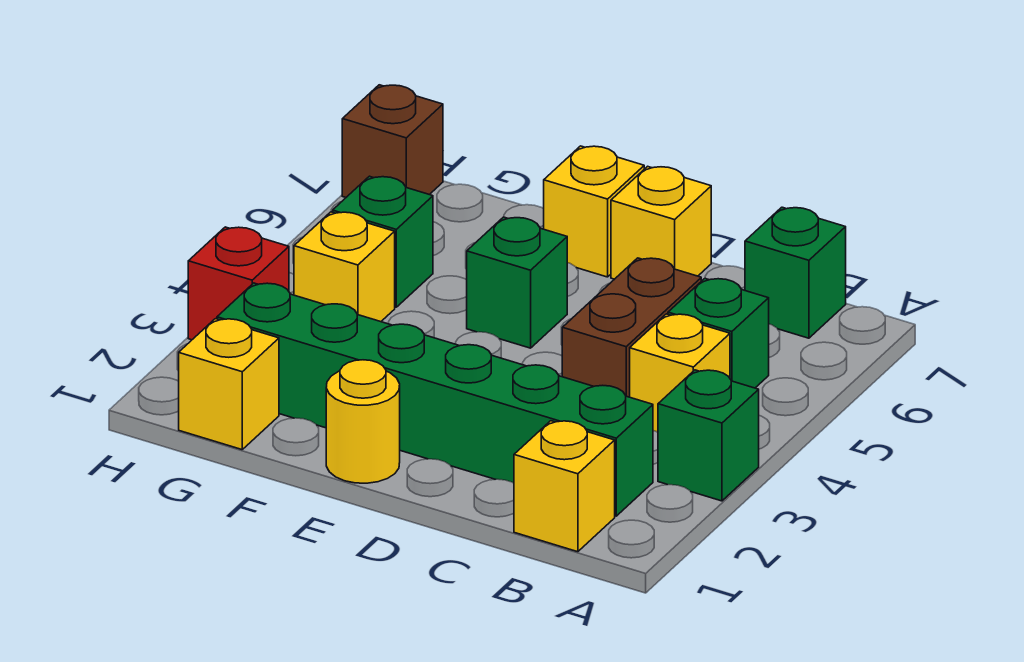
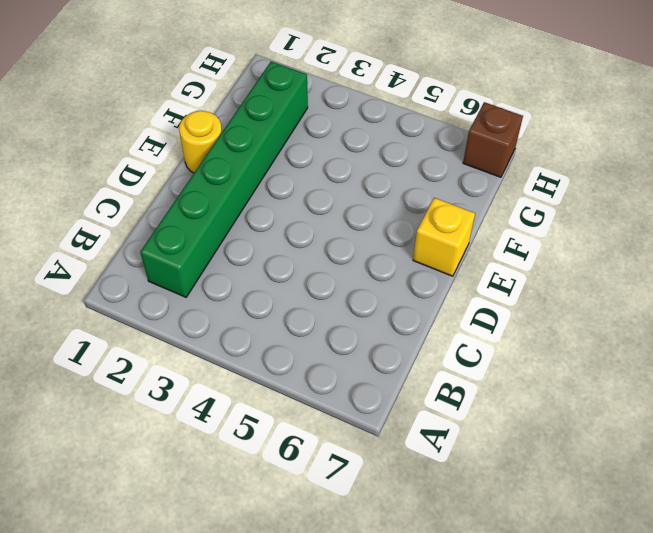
none -> green 1x1 brick [658,370,759,501]
none -> yellow 1x1 brick [514,421,615,552]
none -> yellow 1x1 brick [630,314,730,432]

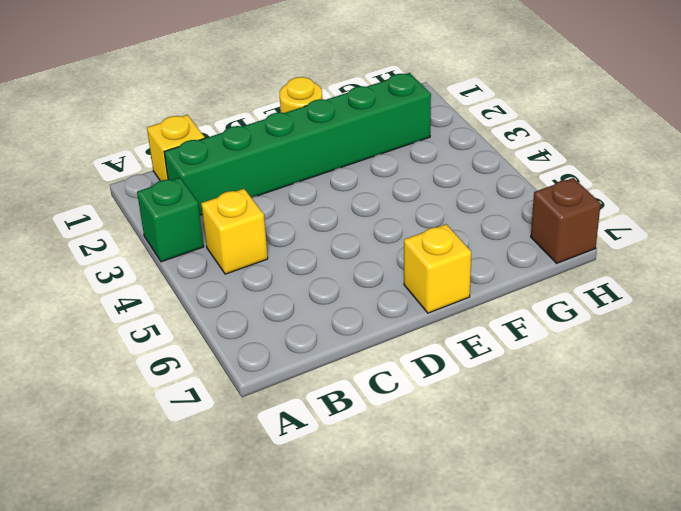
none -> green 1x1 brick [668,279,769,388]
none -> green 1x1 brick [745,207,846,338]
none -> brown 1x2 brick [562,258,701,397]

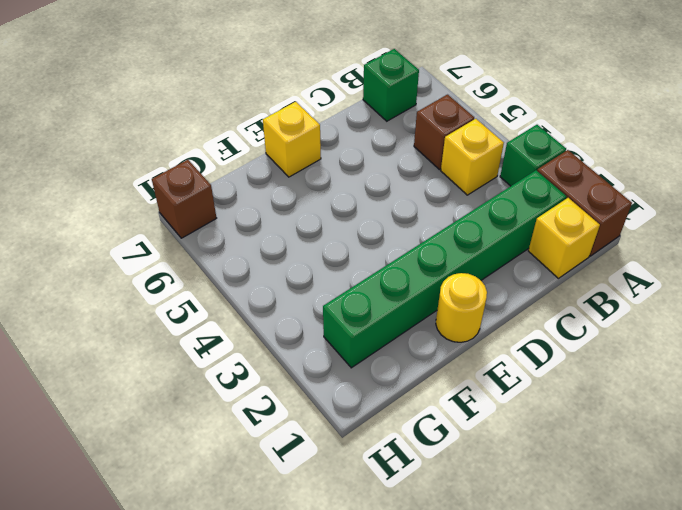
brown 1x2 brick [537,150,632,256] -> brown 1x2 brick moved to [562,258,701,397]
brown 1x1 brick [414,95,474,170] -> green 1x1 brick [668,279,769,388]
none -> yellow 1x1 brick [611,166,711,279]
none -> green 1x1 brick [467,217,567,348]
none -> yellow 1x1 brick [179,319,279,450]

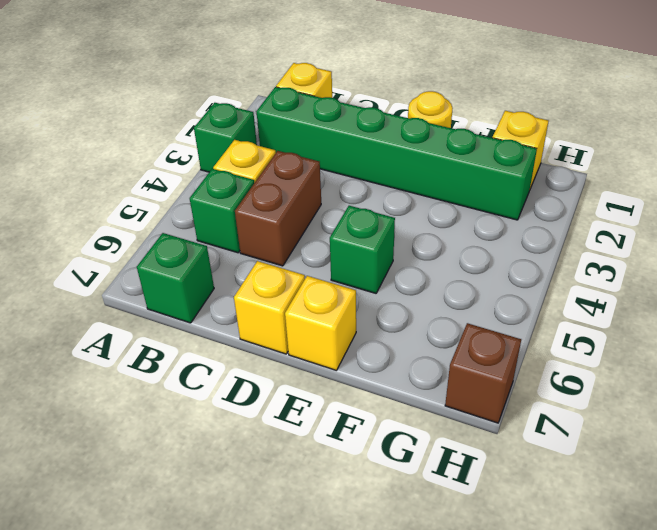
none -> yellow 1x1 brick [294,212,395,322]
none -> green 1x1 brick [333,176,433,307]
none -> red 1x1 brick [188,227,289,340]

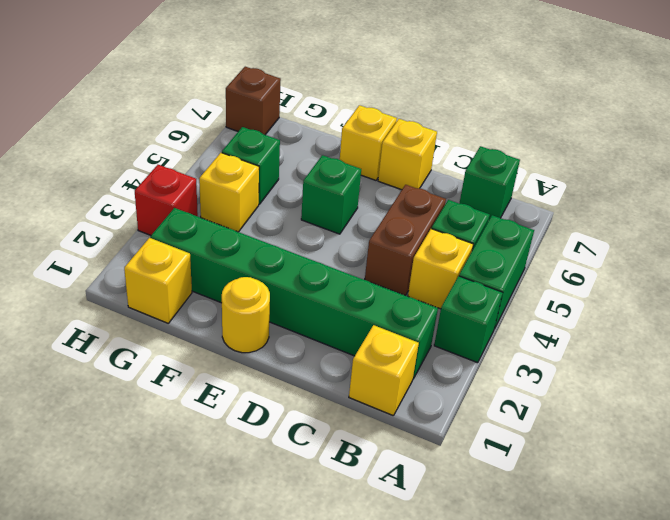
green 1x2 brick [459,215,534,329] -> none

